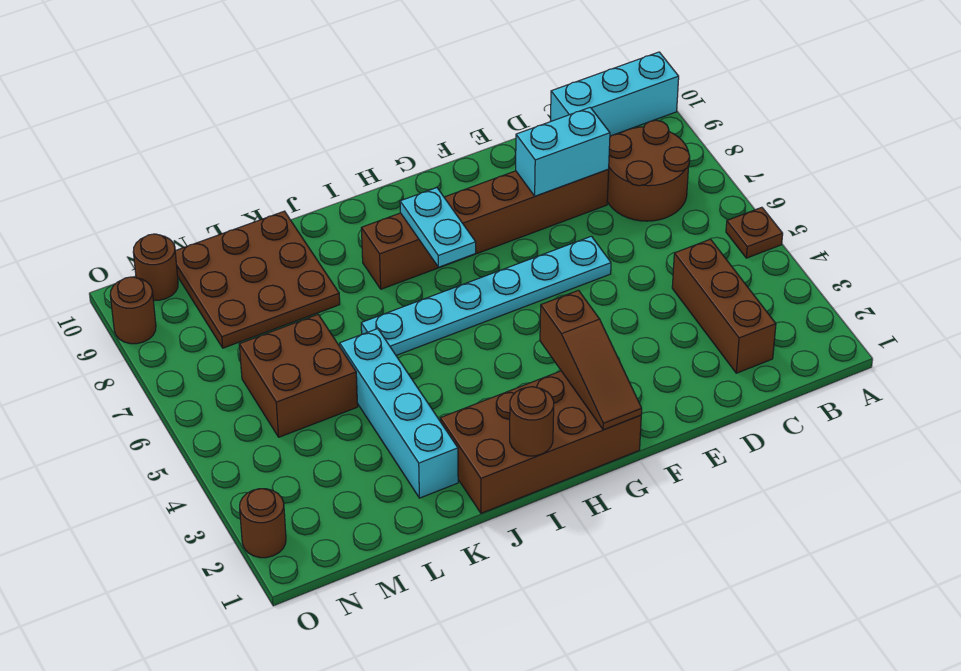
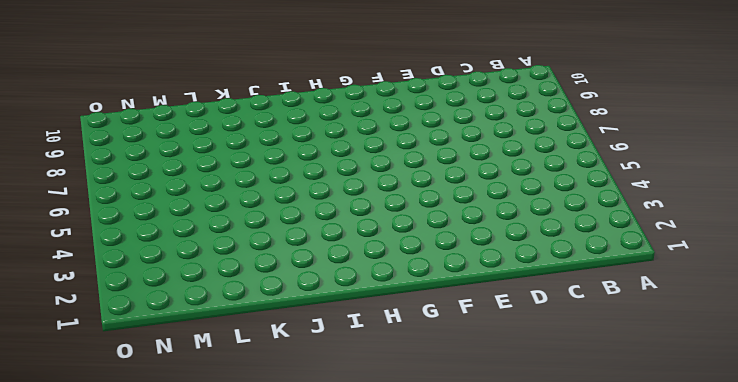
none -> brown 1x1 plate [726,207,783,258]
none -> cyan 1x3 brick [550,52,679,136]
none -> brown 2x2 round brick [607,120,690,221]

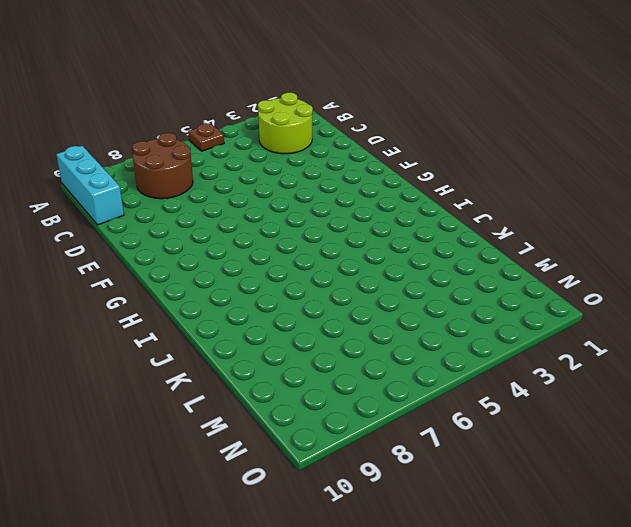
lime 2x2 round brick [258,93,313,154] -> brown 1x3 brick [672,239,776,373]
none -> brown 1x6 brick [361,170,609,289]
none -> cyan 1x6 plate [361,236,611,355]
none -> brown 2x4 brick [440,371,641,513]

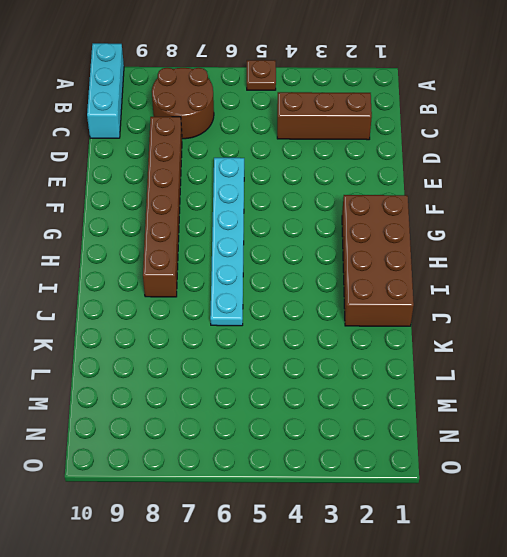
none -> cyan 1x4 brick [340,329,458,498]
none -> brown 3x3 plate [175,211,340,348]
none -> brown 2x2 brick [239,315,358,437]

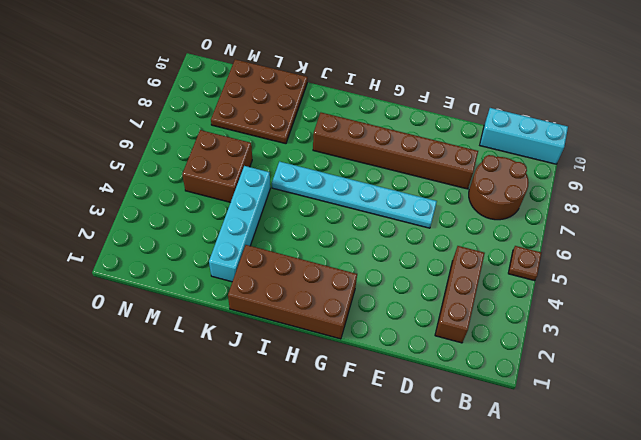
none -> brown 1x1 round brick [133,234,178,300]
none -> brown 1x1 round brick [240,489,286,558]
none -> brown 1x1 round brick [110,277,156,344]

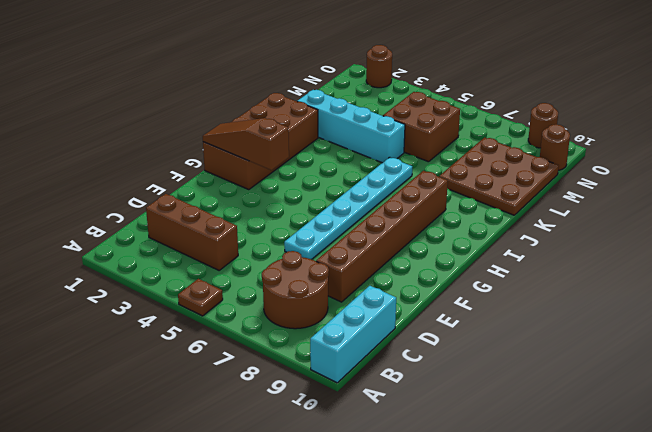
none -> cyan 1x2 brick [516,107,610,196]
none -> cyan 1x2 plate [400,188,476,267]
none -> brown 1x1 round brick [510,387,554,456]

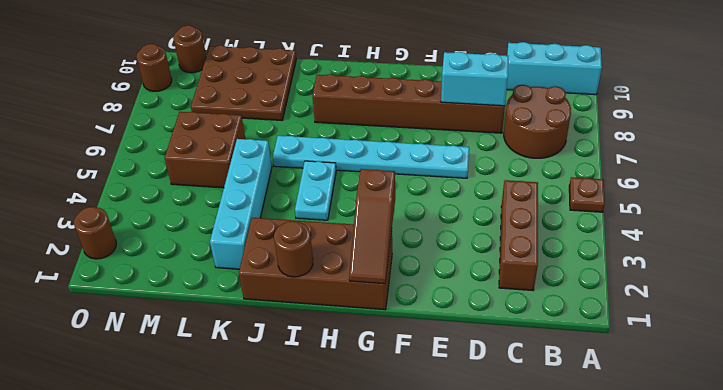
cyan 1x2 plate [295,161,336,220] -> cyan 1x2 plate moved to [400,188,476,267]

